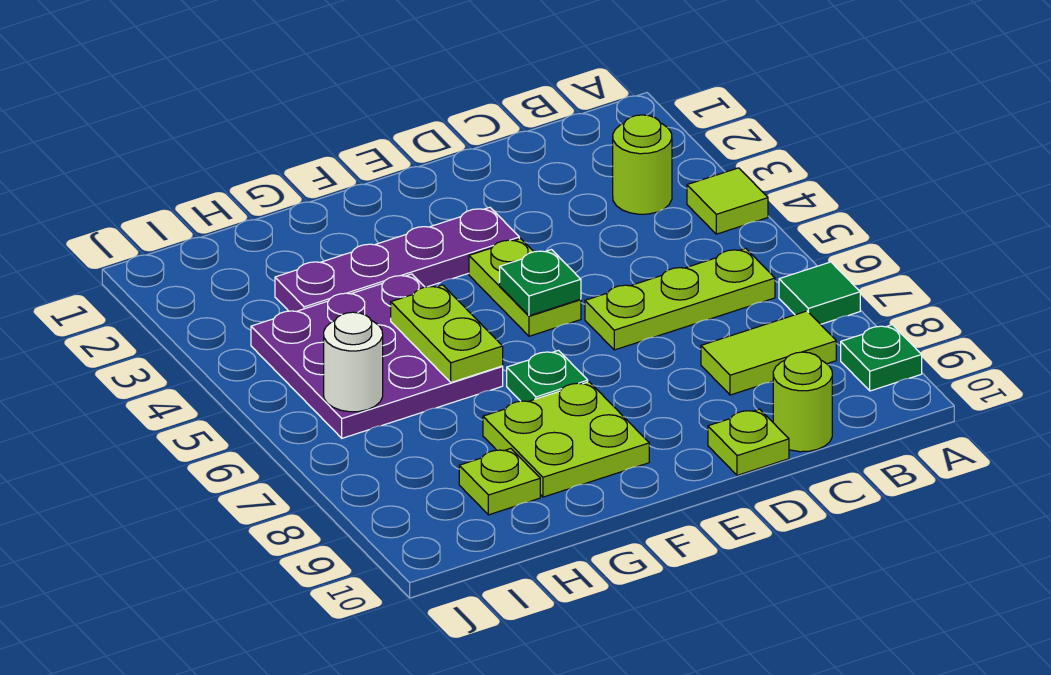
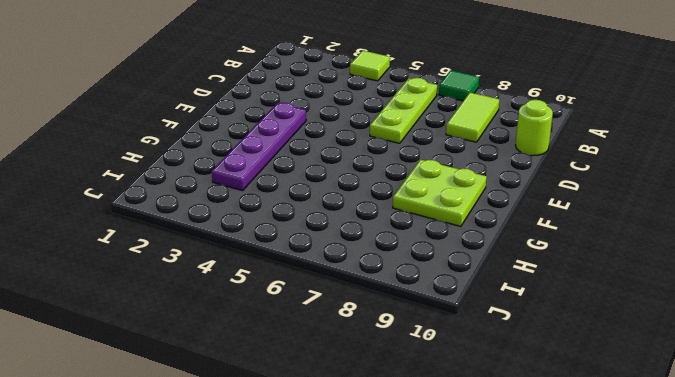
none -> green 1x1 plate [841,325,922,391]
none -> lime 1x1 round brick [613,115,672,214]
none -> lime 1x1 plate [708,409,789,475]

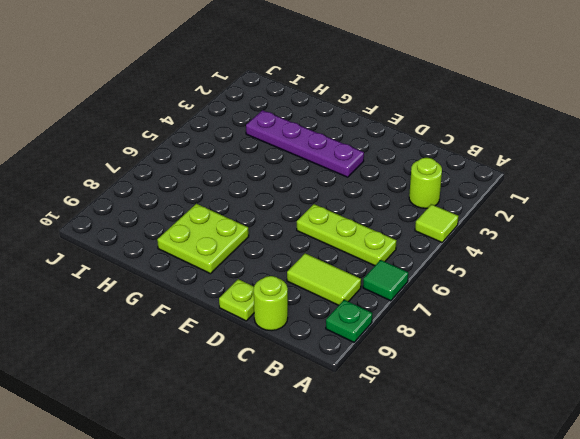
none -> lime 1x2 plate [469,239,581,336]
none -> green 1x1 plate [507,350,588,402]
none -> purple 3x3 plate [251,274,503,438]

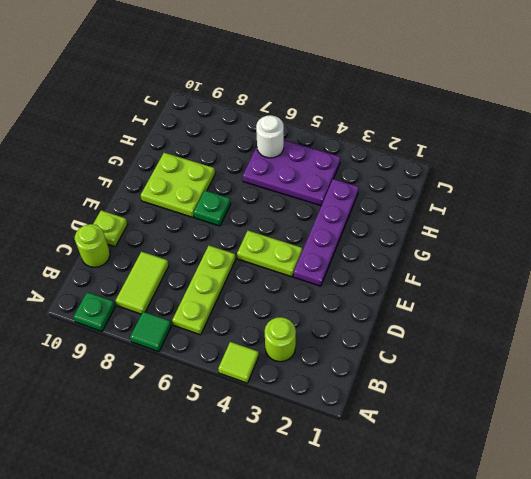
purple 2x3 plate [243,140,341,206] -> purple 3x3 plate [251,274,503,438]
none -> lime 1x1 plate [459,449,540,515]
none -> green 1x1 plate [500,250,581,316]
none -> lime 1x2 plate [391,285,503,382]

